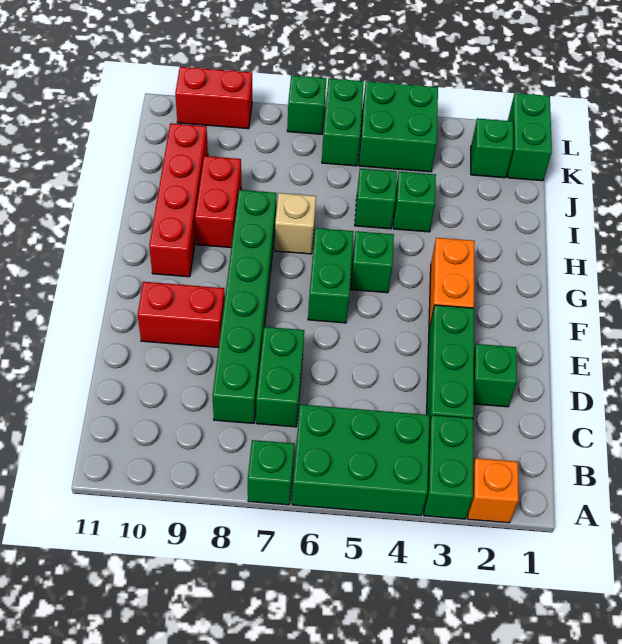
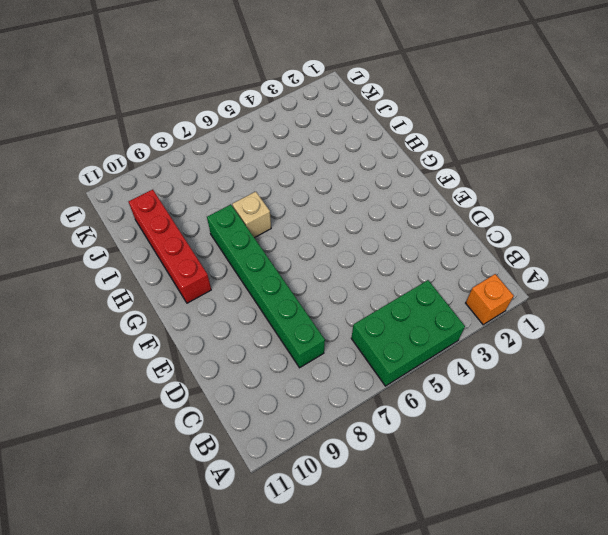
none -> green 1x2 brick [424,415,473,519]
none -> green 1x1 brick [248,440,294,505]
none -> green 1x3 brick [427,305,474,424]

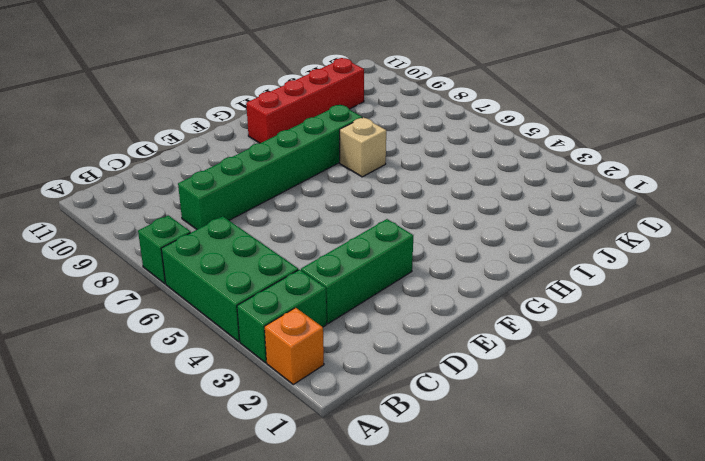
none -> green 1x2 brick [256,327,304,427]
none -> green 1x1 brick [474,344,517,407]
none -> red 1x2 brick [138,282,225,347]

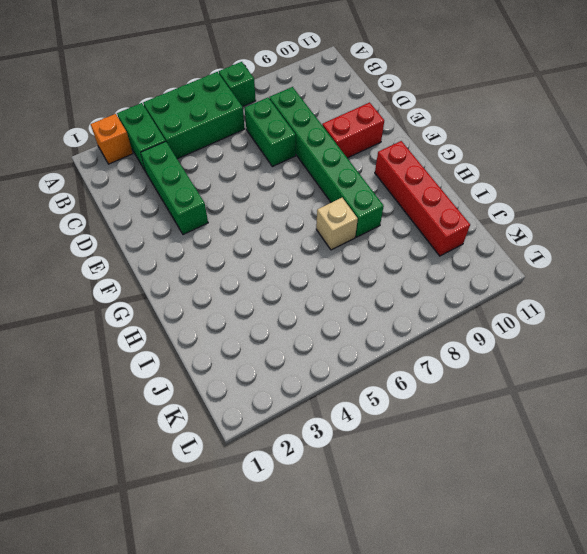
none -> green 1x1 brick [474,344,517,407]
none -> orange 1x2 brick [429,238,475,328]
none -> green 1x2 brick [308,228,354,323]

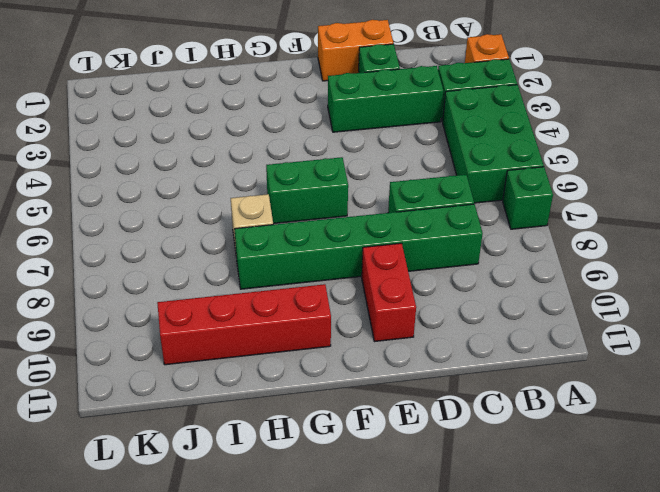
orange 1x2 brick [318,20,394,81] -> orange 1x2 brick moved to [429,238,475,328]
none -> green 1x1 brick [351,231,394,293]
none -> red 1x2 brick [195,156,241,248]
none -> green 1x1 brick [393,172,436,232]

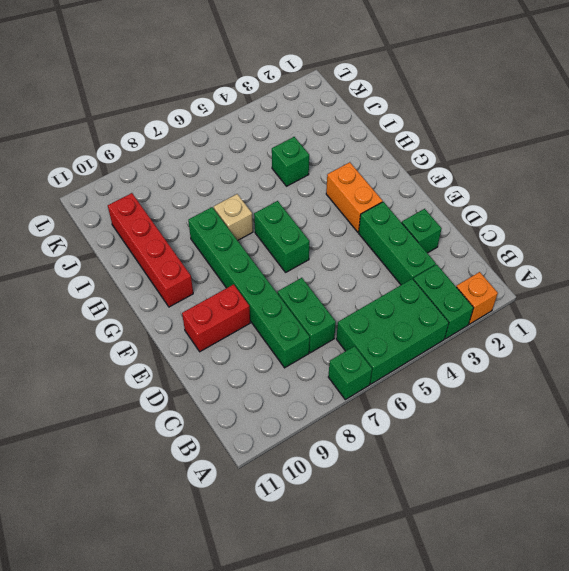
none -> green 1x1 brick [351,231,394,293]
none -> red 1x2 brick [195,156,241,248]
none -> green 1x1 brick [355,168,397,229]

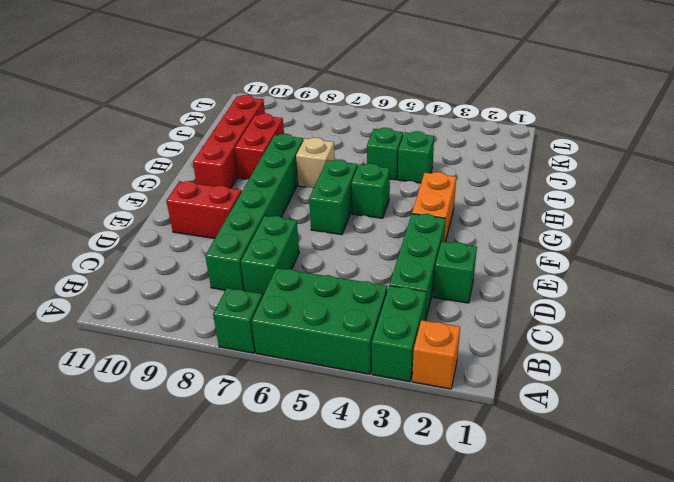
none -> green 1x2 brick [508,93,552,181]
none -> green 1x1 brick [471,118,513,178]
none -> green 2x2 brick [359,81,438,172]

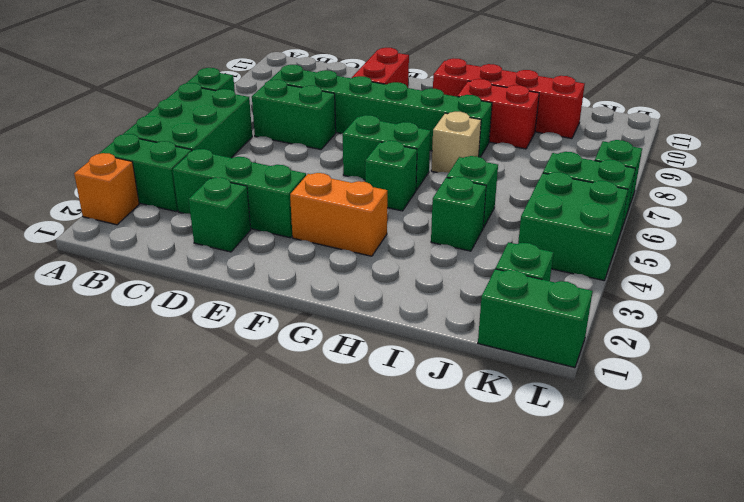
none -> red 1x2 brick [175,67,252,129]

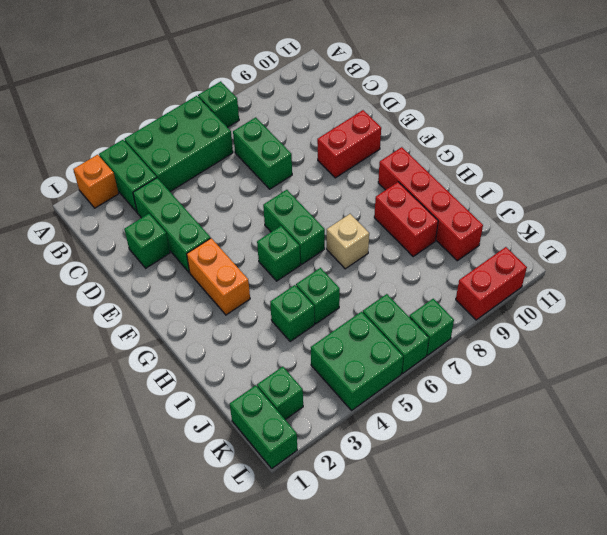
none -> green 1x6 brick [213,190,277,423]

